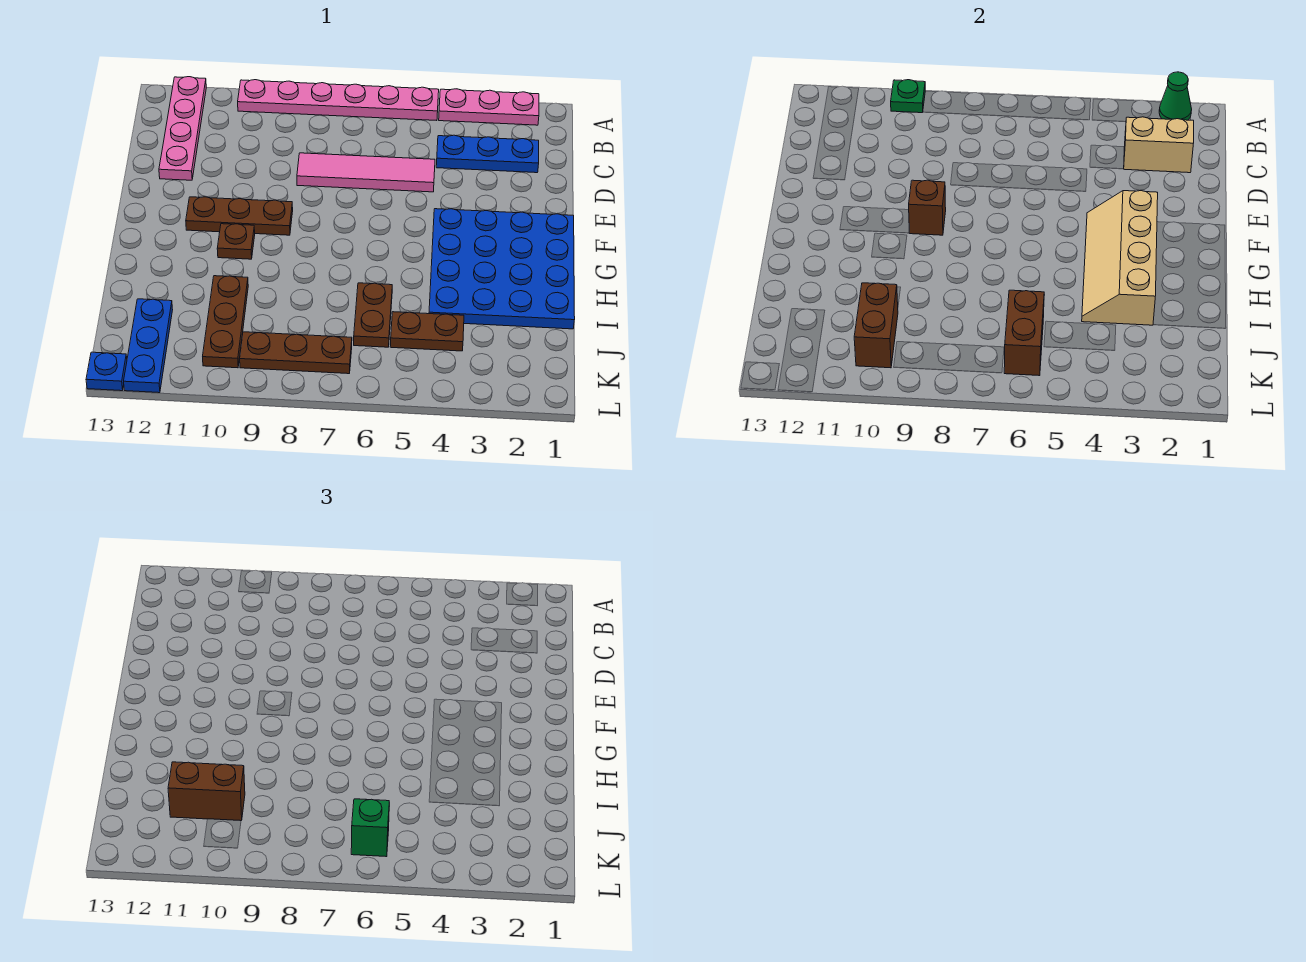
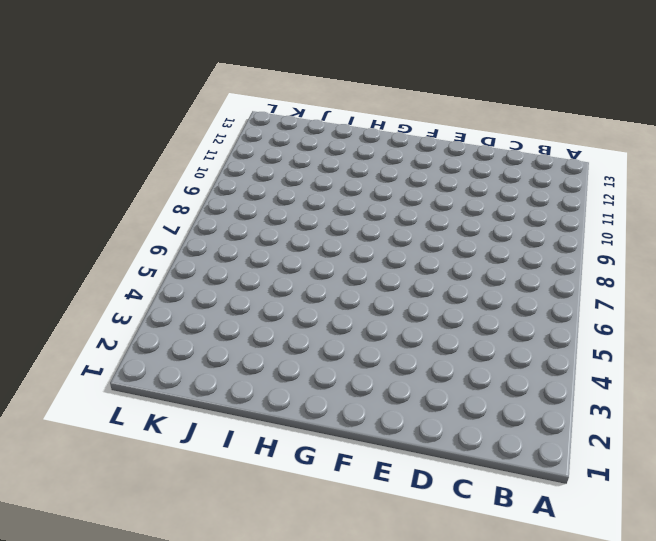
none -> pink 1x3 plate [439,89,539,125]
none -> pink 1x6 plate [238,80,439,121]
none -> pink 1x4 plate [159,77,206,180]

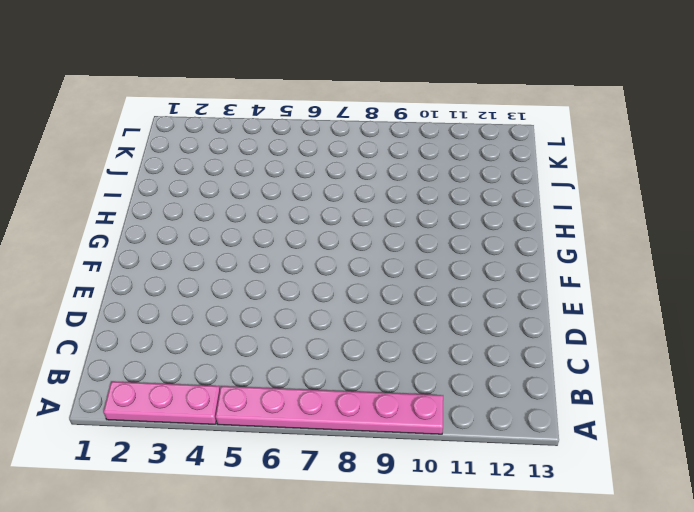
none -> pink 1x4 plate [159,77,206,180]
none -> blue 1x3 plate [436,135,539,173]
none -> pink 1x4 tile [297,153,435,192]

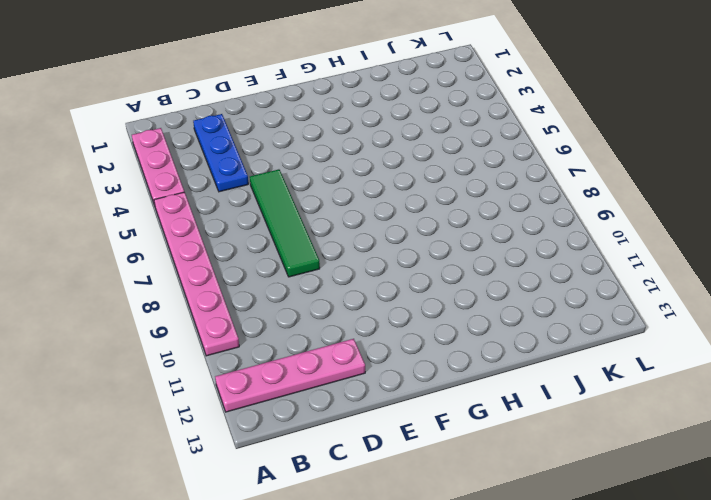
green 1x4 tile [250,169,320,277] -> pink 1x4 tile [297,153,435,192]
none -> blue 4x4 plate [429,209,575,329]
none -> brown 1x3 plate [186,197,293,235]
none -> brown 1x1 plate [217,224,255,259]

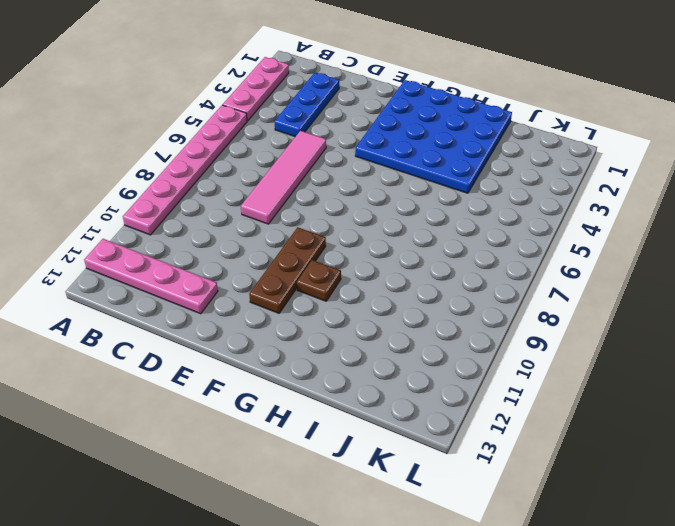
none -> brown 1x2 plate [354,283,392,347]
none -> brown 1x3 plate [203,276,248,368]
none -> brown 1x2 plate [390,312,464,351]

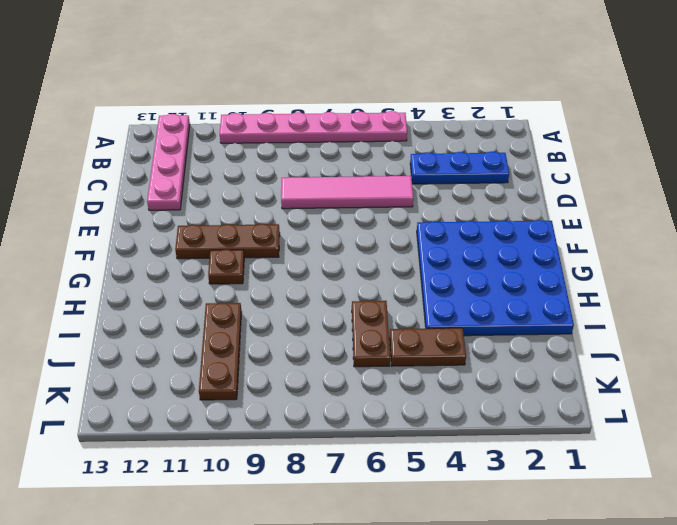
none -> pink 1x3 plate [439,89,539,125]
none -> blue 1x3 plate [124,299,173,393]
none -> brown 1x3 plate [240,332,352,374]

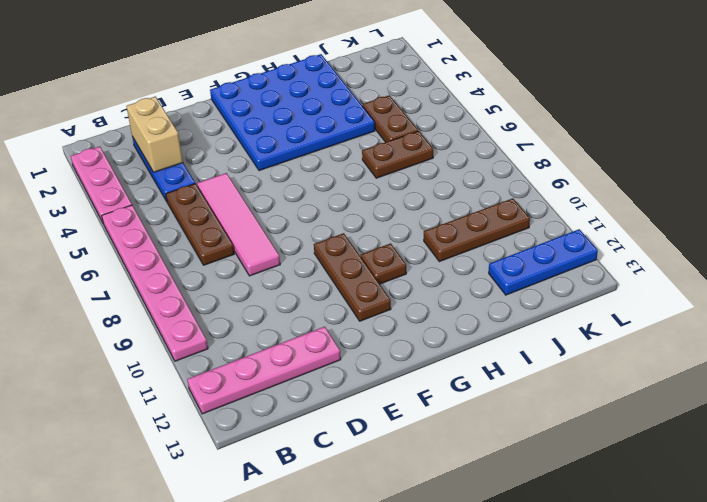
brown 1x3 plate [166,183,234,265] -> brown 1x3 plate moved to [240,332,352,374]
none -> blue 1x1 plate [86,352,127,391]
none -> green 1x1 cone [1159,72,1192,120]
none -> green 1x1 plate [891,80,925,113]

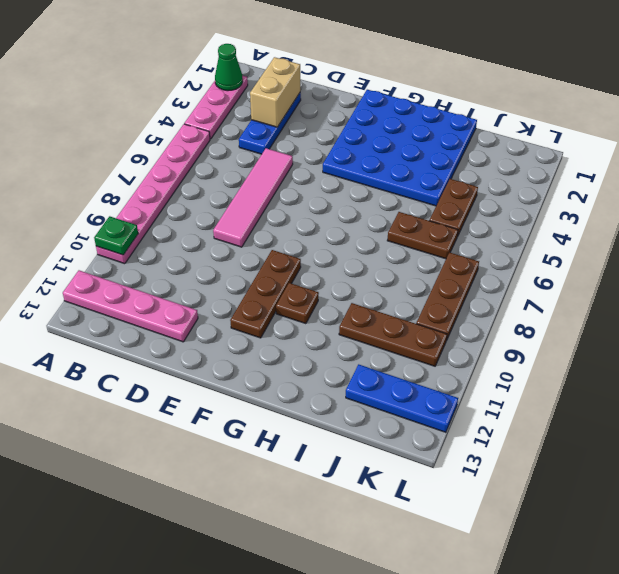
none -> blue 1x1 plate [86,352,127,391]
none -> tan 2x4 slope [1082,191,1158,325]
none -> brown 1x1 brick [909,180,946,235]

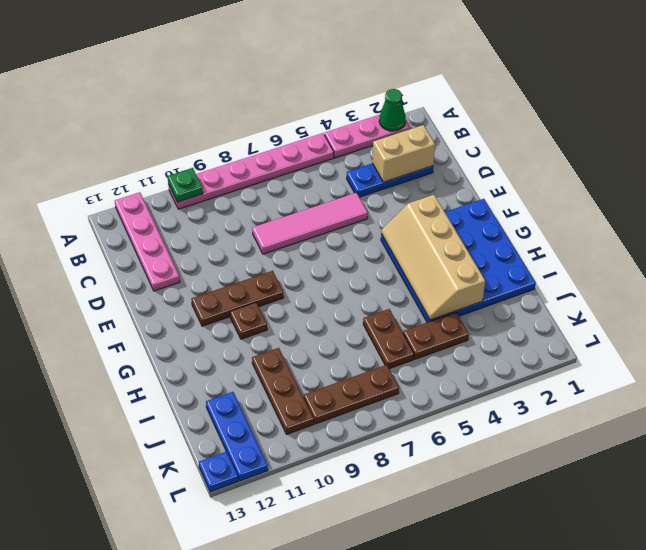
none -> brown 1x1 brick [909,180,946,235]
none -> brown 1x2 brick [1004,290,1044,376]
none -> brown 1x2 brick [854,283,898,368]

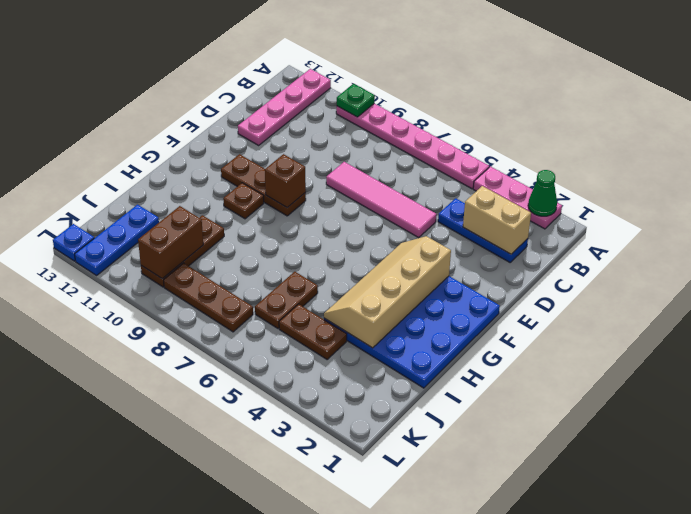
none -> brown 1x2 brick [1004,290,1044,376]
none -> brown 1x2 brick [168,762,245,821]
none -> green 1x1 brick [351,799,389,857]

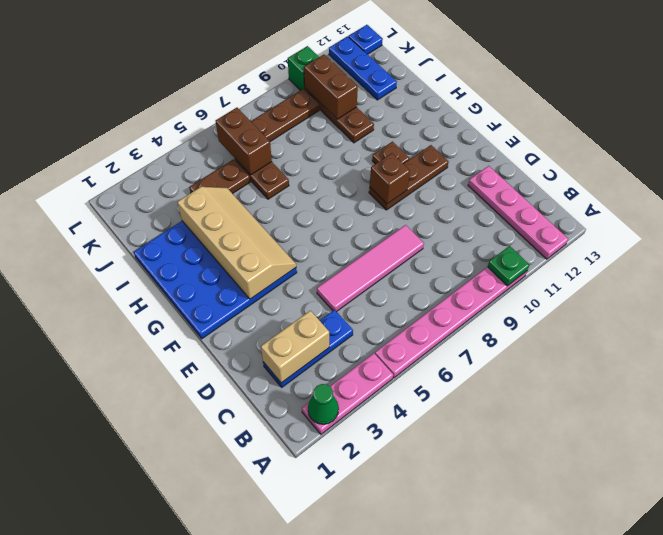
green 1x1 brick [288,46,319,91] -> green 1x1 brick moved to [351,799,389,857]
none -> brown 1x2 brick [168,762,245,821]

